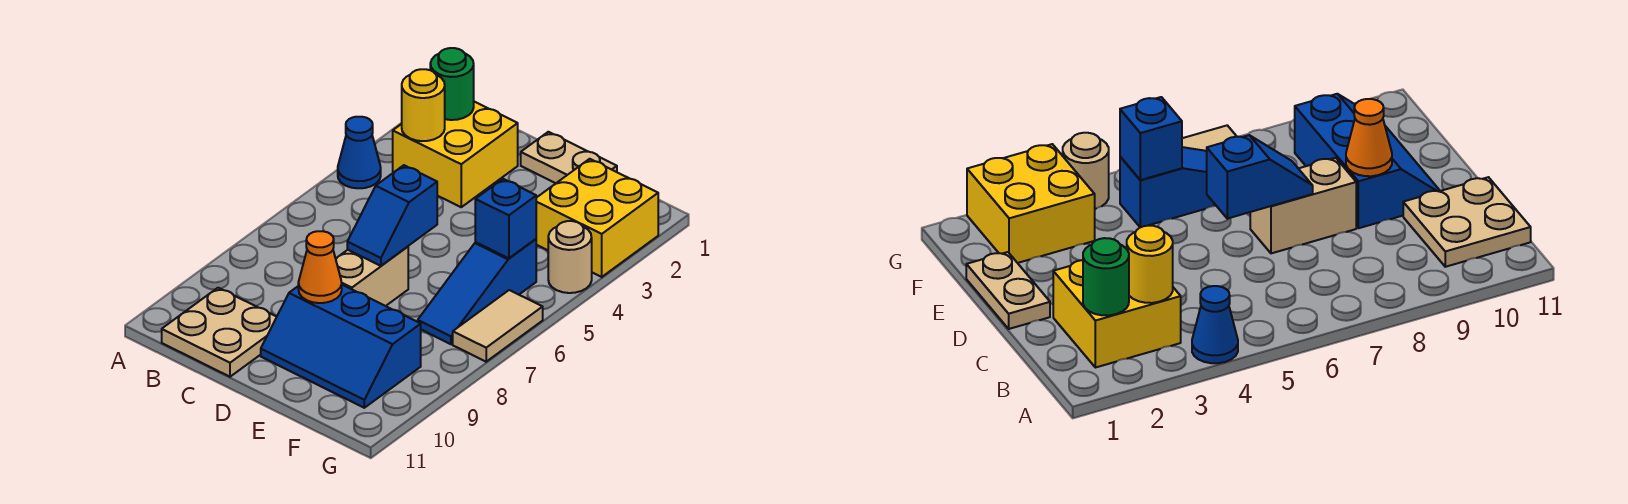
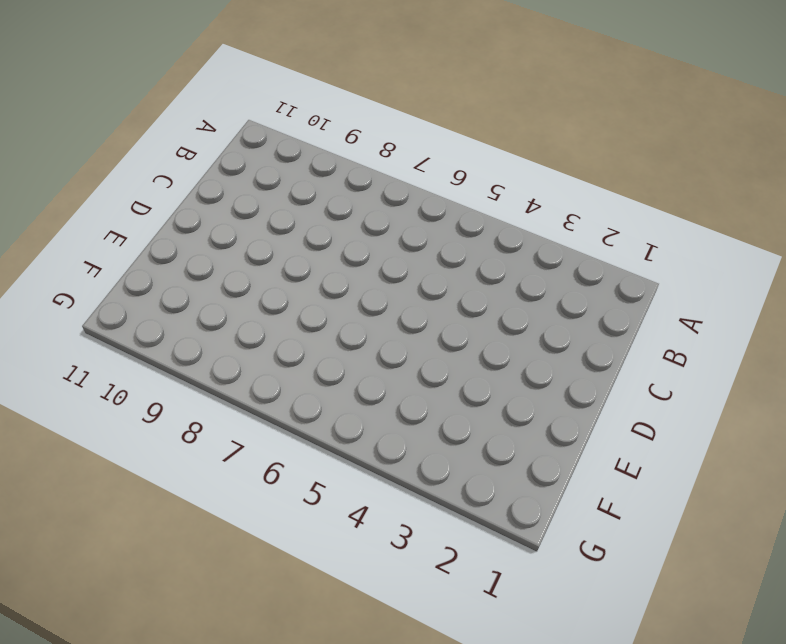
none -> blue 1x1 cone [338,117,381,188]
none -> yellow 2x2 brick [393,102,518,207]
none -> tan 2x2 plate [162,288,276,377]

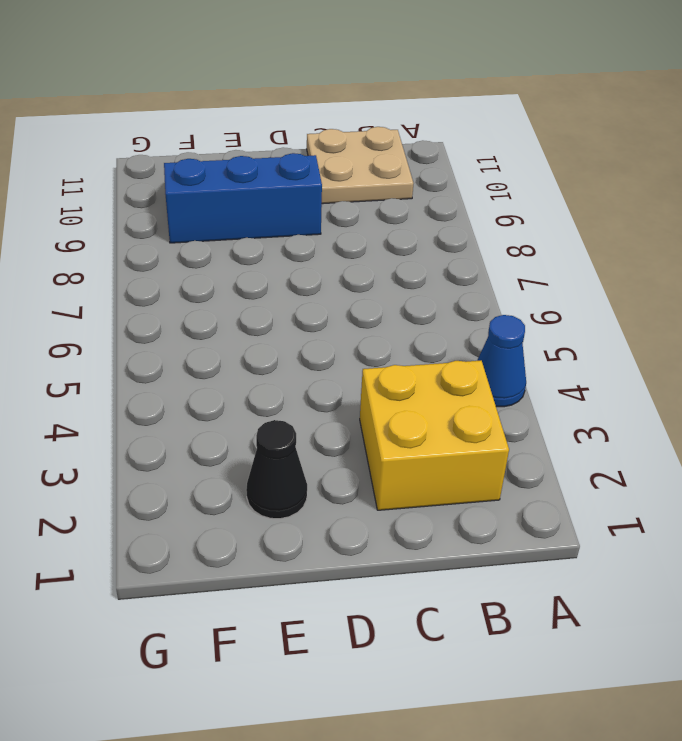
black 1x1 cone [246,420,307,519] -> none
none -> tan 1x2 plate [521,132,617,183]
none -> tan 1x2 brick [336,247,408,306]
none -> yellow 2x2 brick [536,159,658,277]

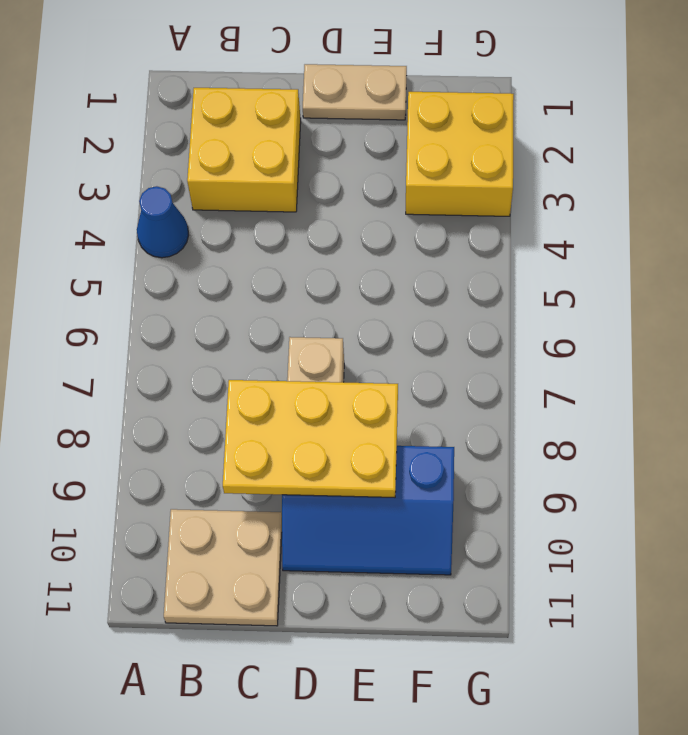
yellow 2x3 plate [223,380,398,497] -> orange 1x1 cone [298,231,342,303]
none -> blue 1x3 slope [418,239,536,344]
none -> tan 1x1 round brick [548,221,592,293]
none -> tan 1x2 tile [453,290,543,362]

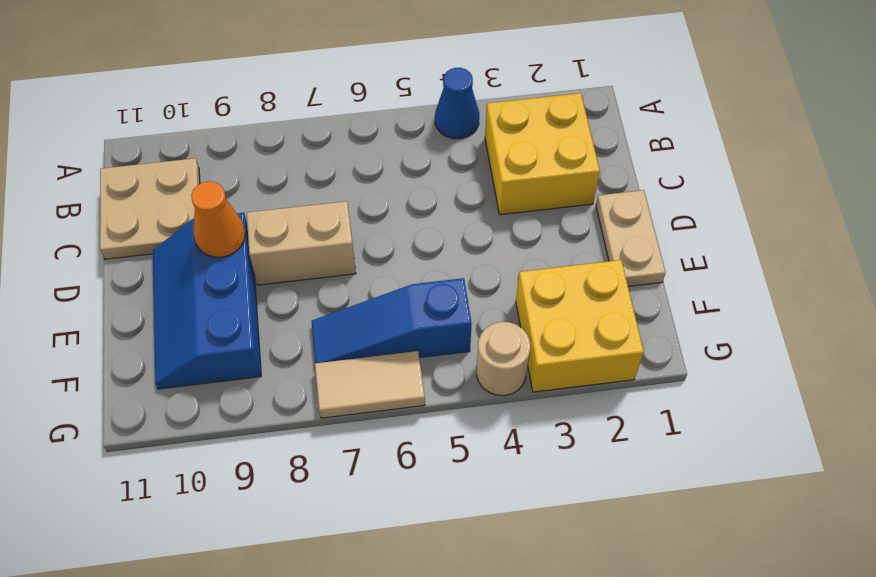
none -> green 1x1 round brick [430,48,474,120]
none -> yellow 1x1 round brick [402,69,445,141]
none -> blue 1x2 slope [347,165,437,266]

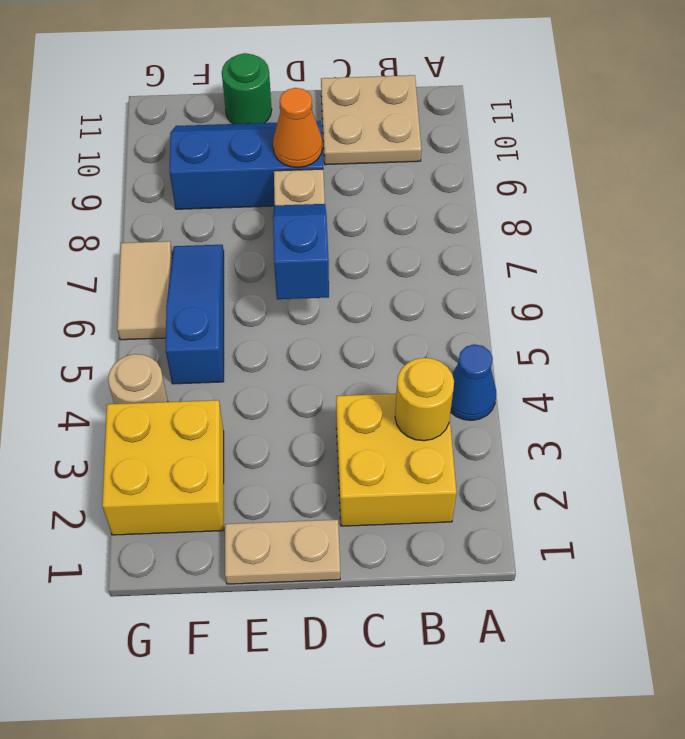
green 1x1 round brick [222,53,272,124] -> green 1x1 round brick moved to [430,48,474,120]
none -> blue 1x1 brick [475,179,536,258]

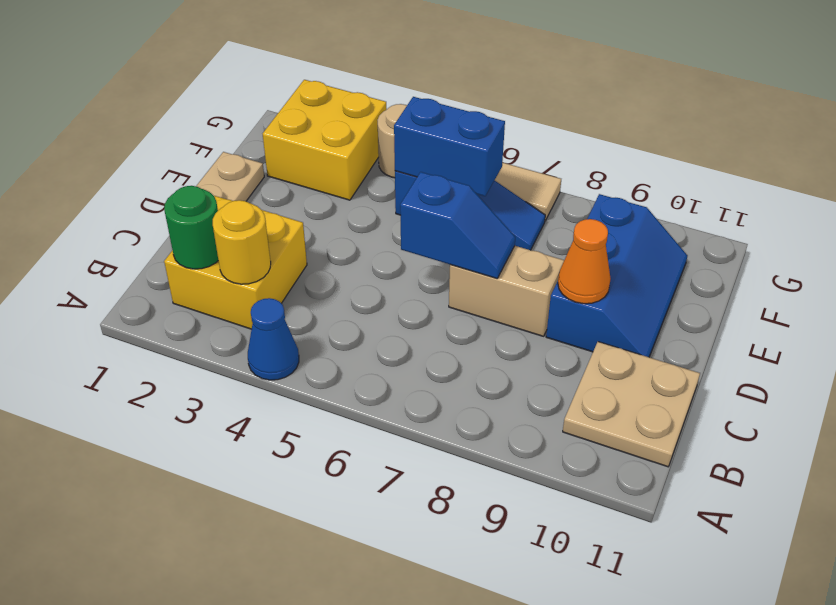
blue 1x2 brick [394,97,505,196] -> blue 1x1 brick [475,179,536,258]

